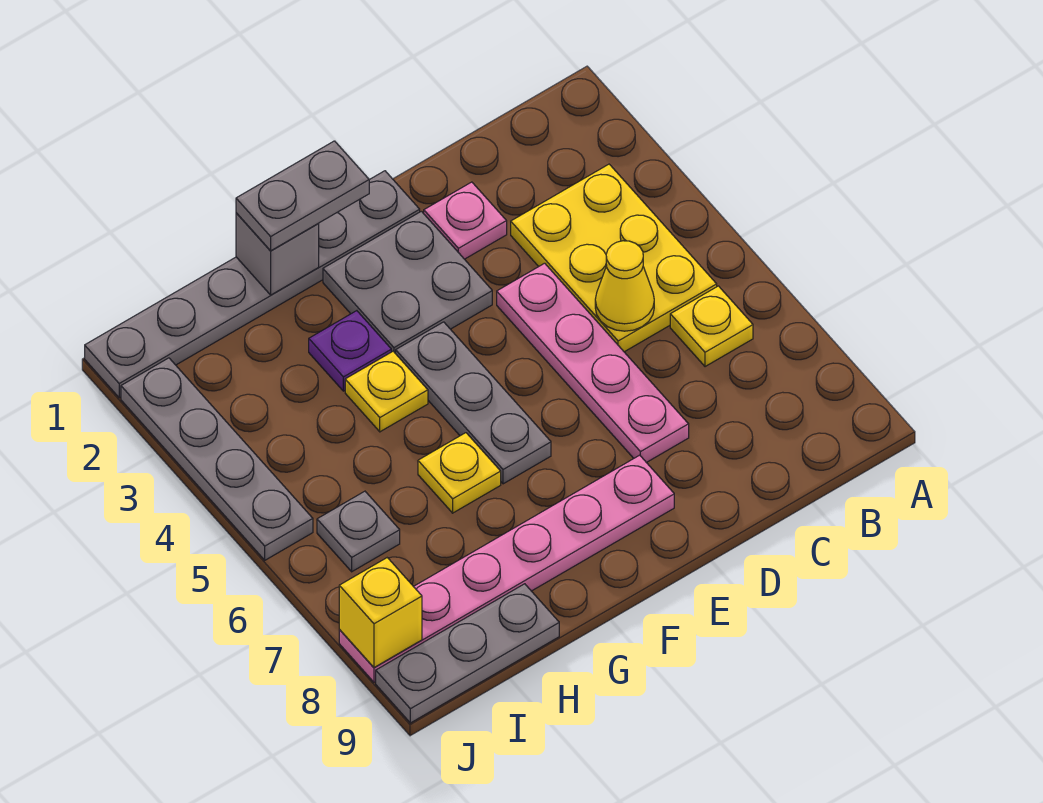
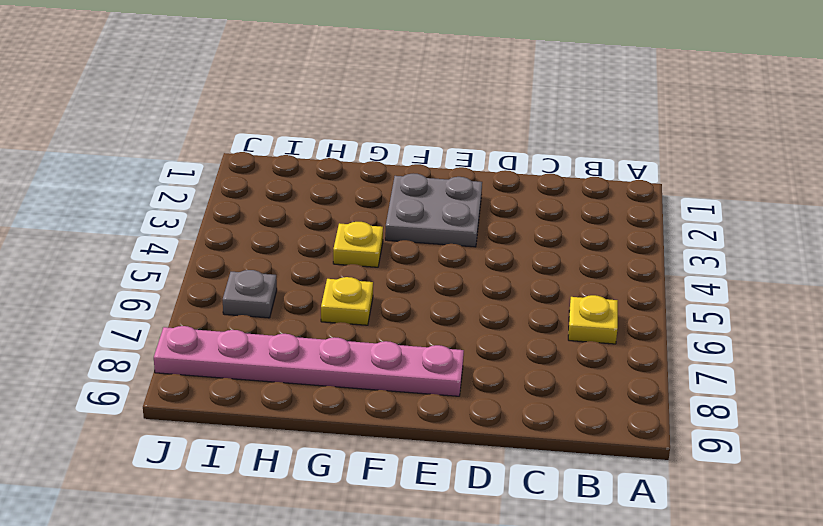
none -> yellow 2x3 plate [511,164,717,352]
none -> pink 1x1 plate [424,182,507,259]
none -> pink 1x4 plate [497,263,689,463]

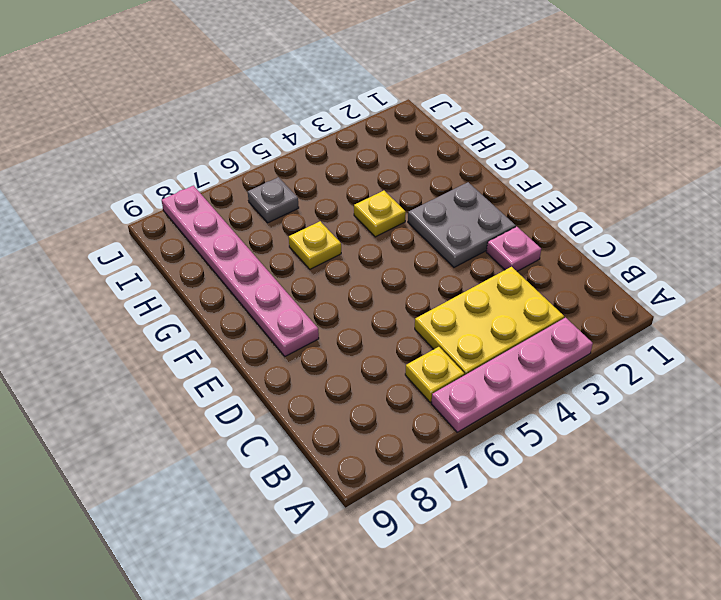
pink 1x4 plate [431,318,593,432] -> pink 1x4 plate moved to [497,263,689,463]
none -> grey 1x6 plate [85,171,420,398]
none -> grey 1x3 plate [396,322,551,484]
none -> purple 1x1 plate [309,311,391,391]

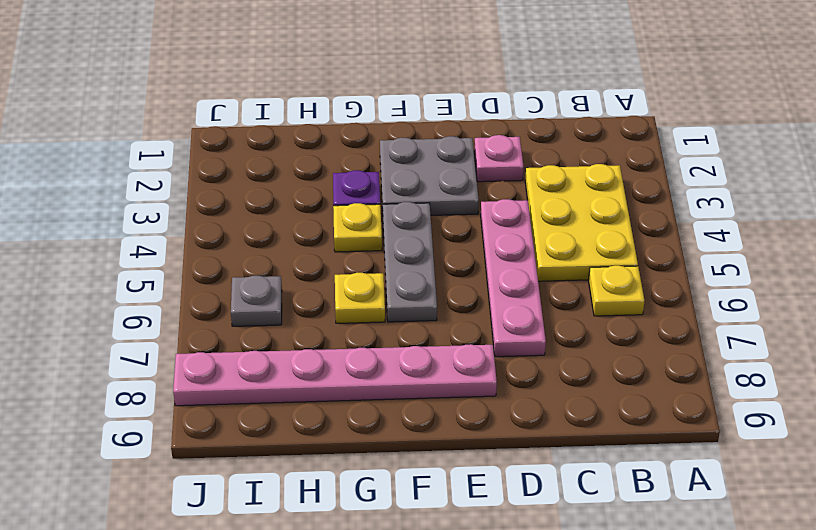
none -> grey 1x6 plate [85,171,420,398]
none -> grey 1x3 plate [376,584,559,723]
none -> grey 1x4 plate [121,358,313,560]

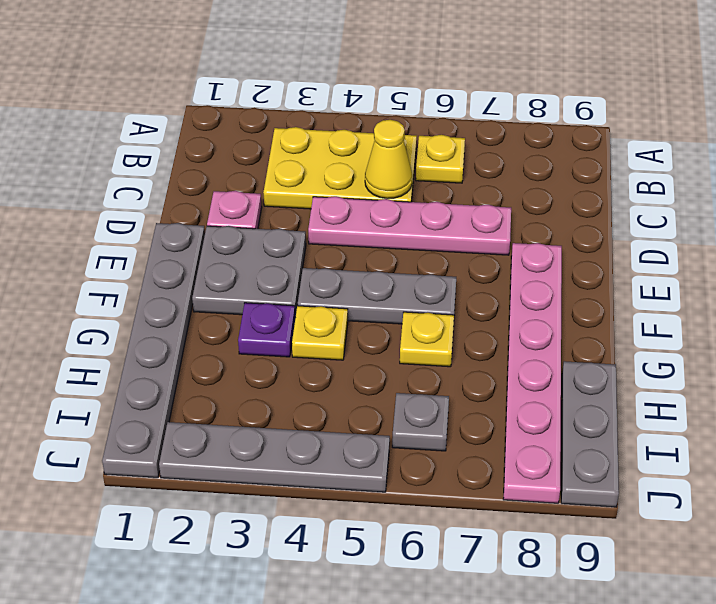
none -> grey 1x1 brick [236,213,319,295]
none -> yellow 1x1 brick [339,558,422,667]
none -> grey 1x2 plate [236,141,369,251]

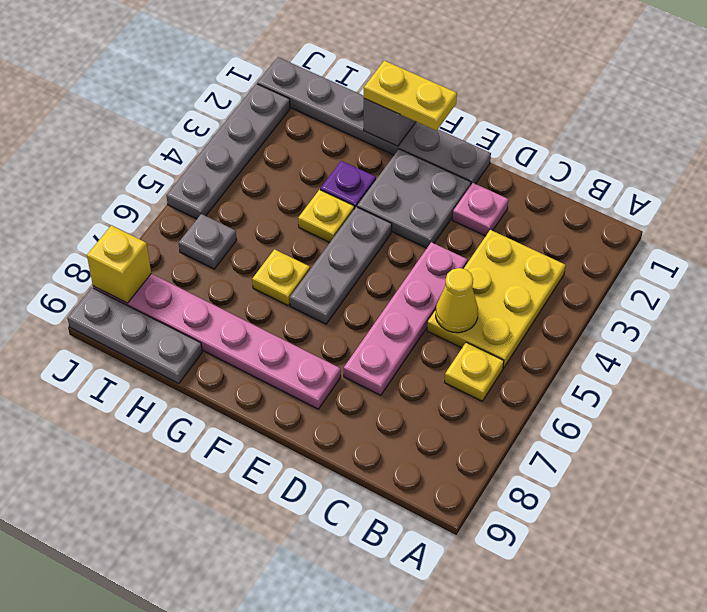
yellow 1x2 plate [364,61,457,131] -> grey 1x2 plate [236,141,369,251]

